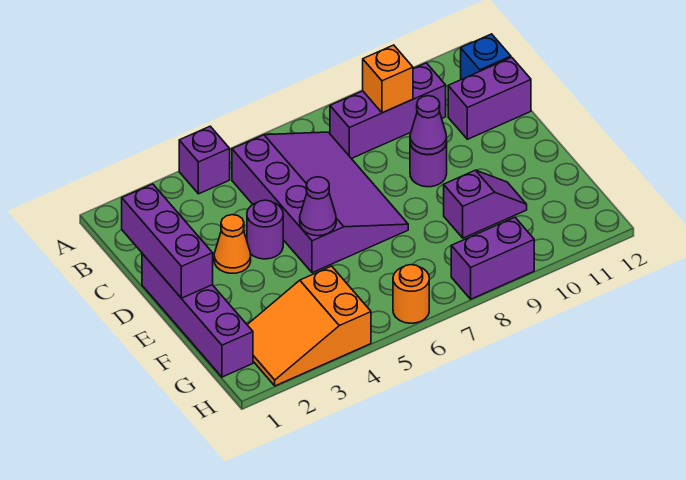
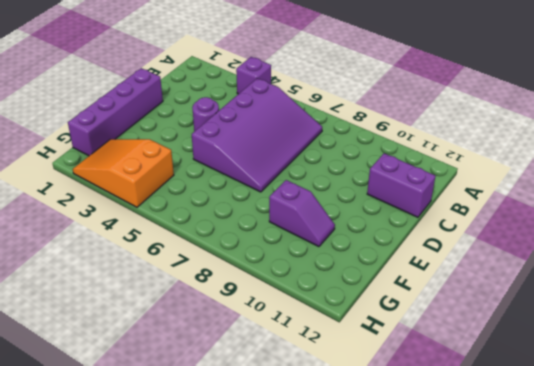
none -> purple 1x3 brick [330,63,446,159]
none -> blue 1x1 brick [461,34,511,80]
none -> orange 1x1 cone [214,215,251,273]

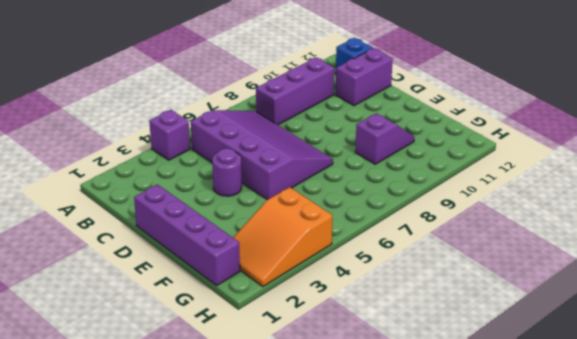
none -> orange 1x1 cone [214,215,251,273]
none -> purple 1x1 round brick [410,143,447,187]
none -> orange 1x1 round brick [393,265,429,323]

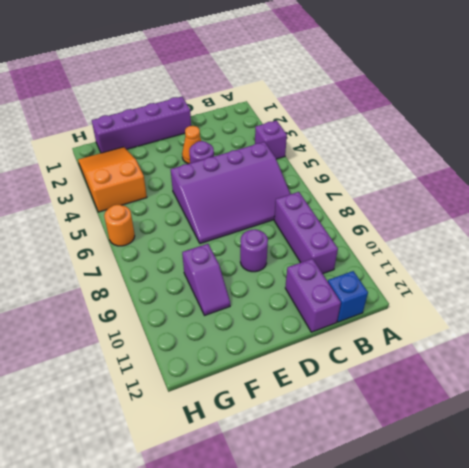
none -> purple 1x2 brick [451,217,534,299]
none -> orange 1x1 brick [363,45,413,113]
none -> purple 1x3 brick [122,184,213,298]

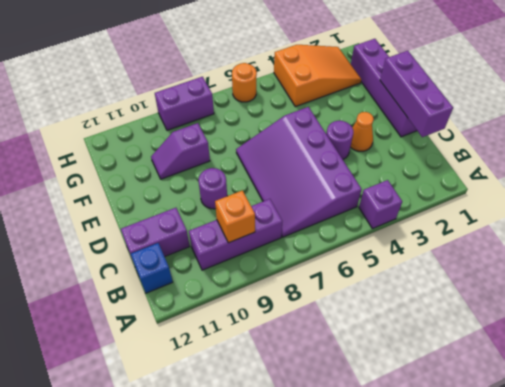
none -> purple 1x1 cone [410,96,447,155]
none -> purple 1x1 cone [300,177,336,236]

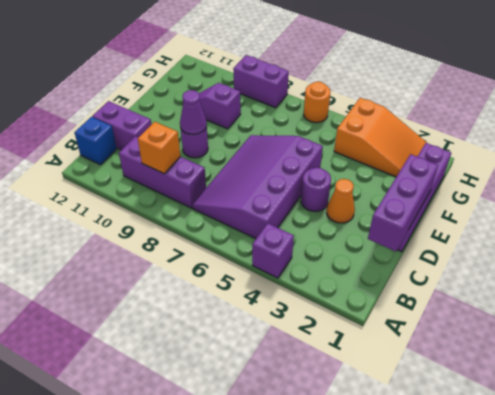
none -> purple 1x1 cone [300,177,336,236]

